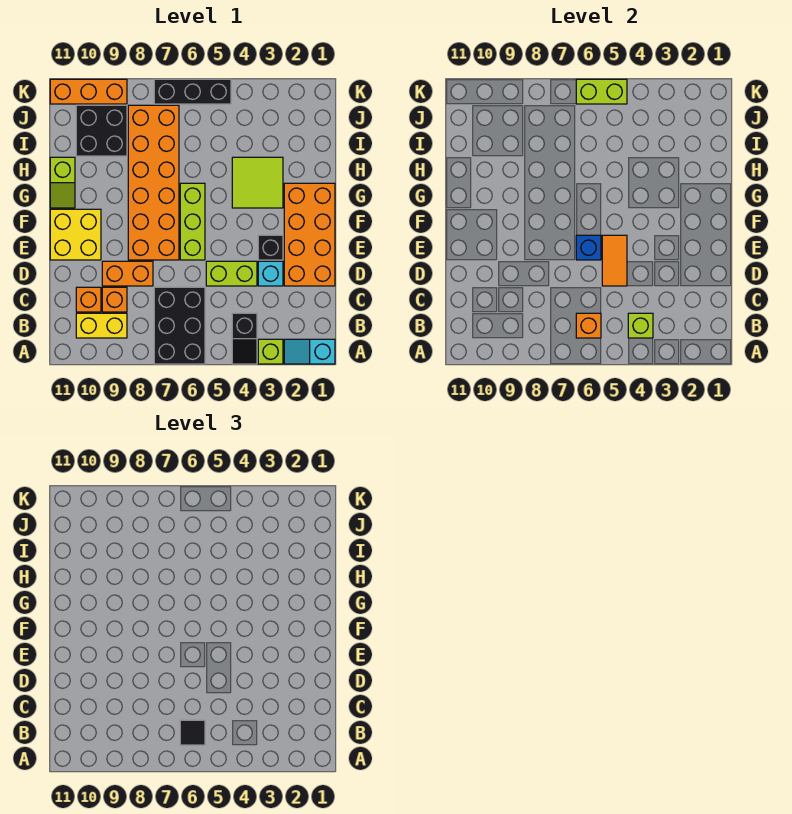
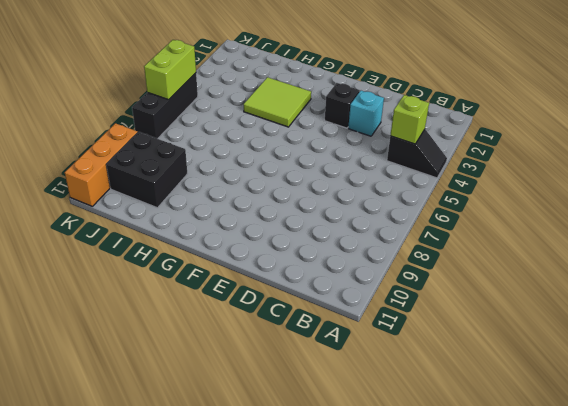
none -> cyan 1x2 slope [284,339,335,364]
none -> lime 1x1 brick [258,339,283,364]
none -> black 2x3 brick [154,287,205,364]

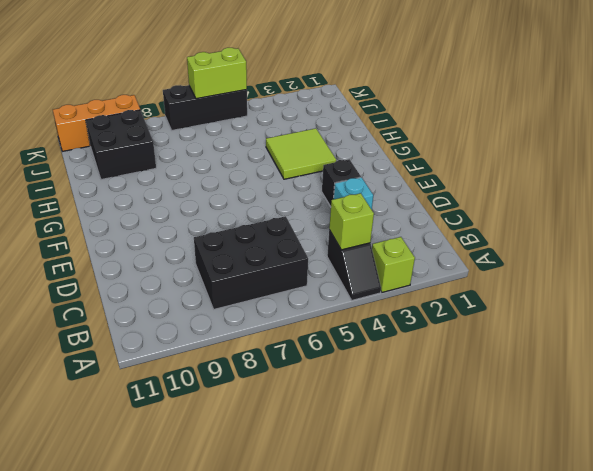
black 2x3 brick [194,216,308,309] -> black 2x3 brick turned to [154,287,205,364]
none -> cyan 1x2 slope [284,339,335,364]
none -> yellow 1x2 brick [76,313,127,338]
none -> orange 1x1 brick [102,287,127,312]

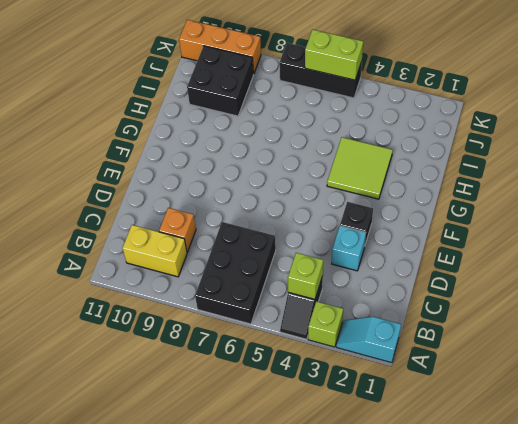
none -> orange 1x1 brick [76,287,101,312]
none -> orange 2x4 brick [284,183,335,286]
none -> lime 1x2 brick [206,261,257,286]

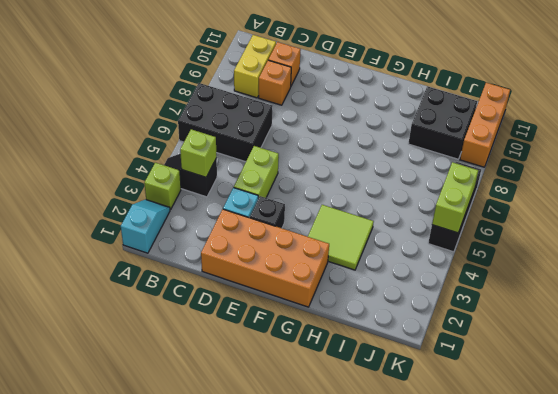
none -> orange 1x2 brick [102,261,153,286]
none -> lime 1x3 brick [180,183,205,260]
none -> orange 2x6 brick [128,105,179,260]

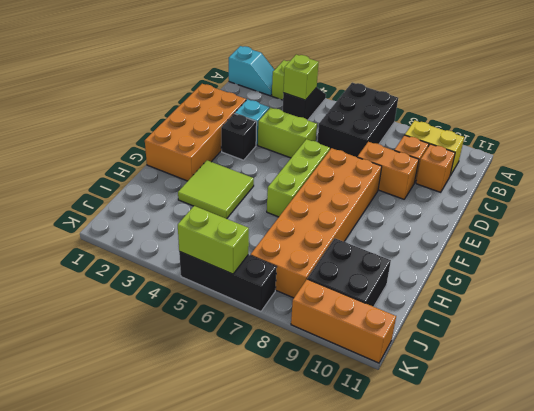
none -> yellow 2x2 brick [50,209,101,260]
none -> lime 1x2 slope [50,157,75,208]
none -> orange 1x1 brick [576,313,601,338]

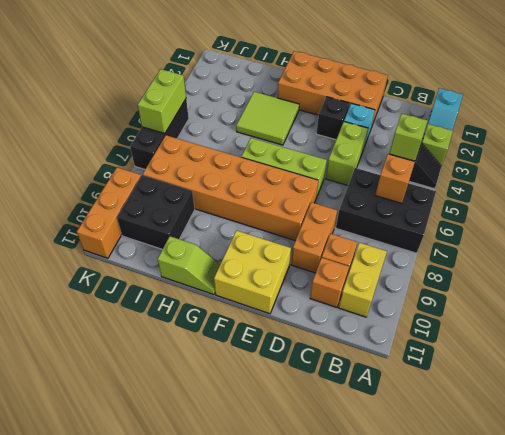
none -> orange 1x2 tile [602,235,627,286]
none -> blue 1x1 brick [576,235,601,260]
none -> black 1x1 tile [180,720,205,745]

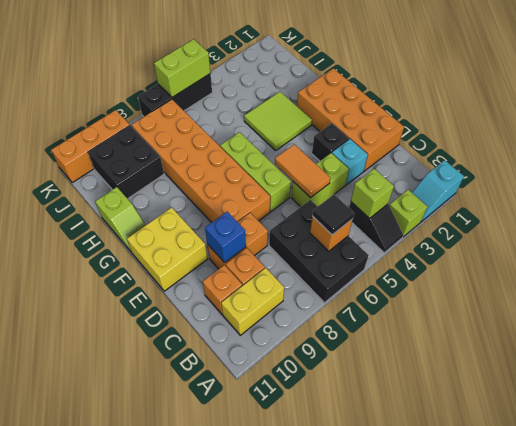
blue 1x1 brick [205,212,246,263] -> blue 1x1 brick moved to [576,235,601,260]

